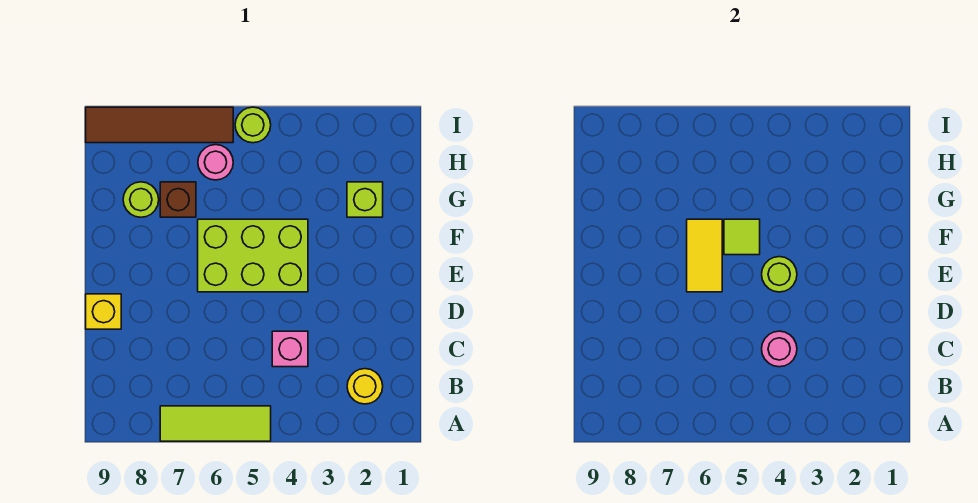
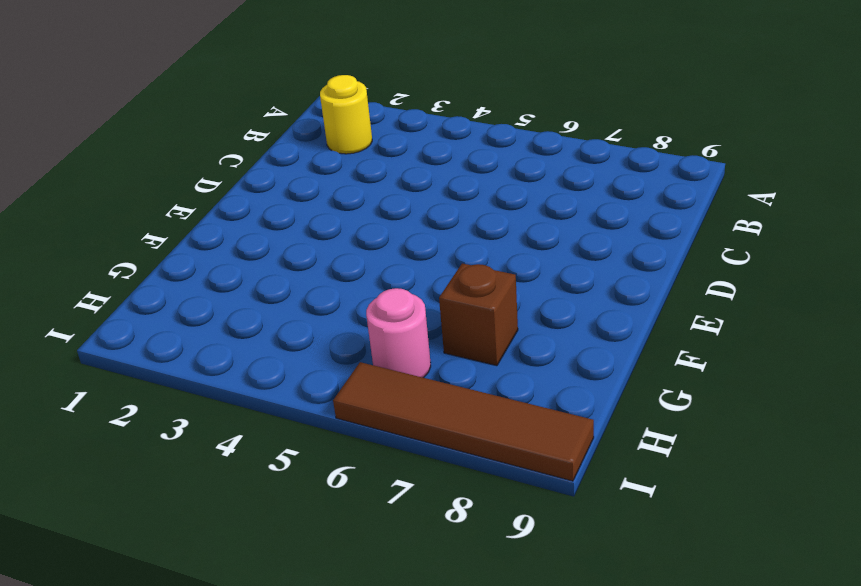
none -> lime 1x3 tile [160,406,271,441]
none -> pink 1x1 brick [272,331,308,367]
none -> yellow 1x1 brick [86,294,121,329]

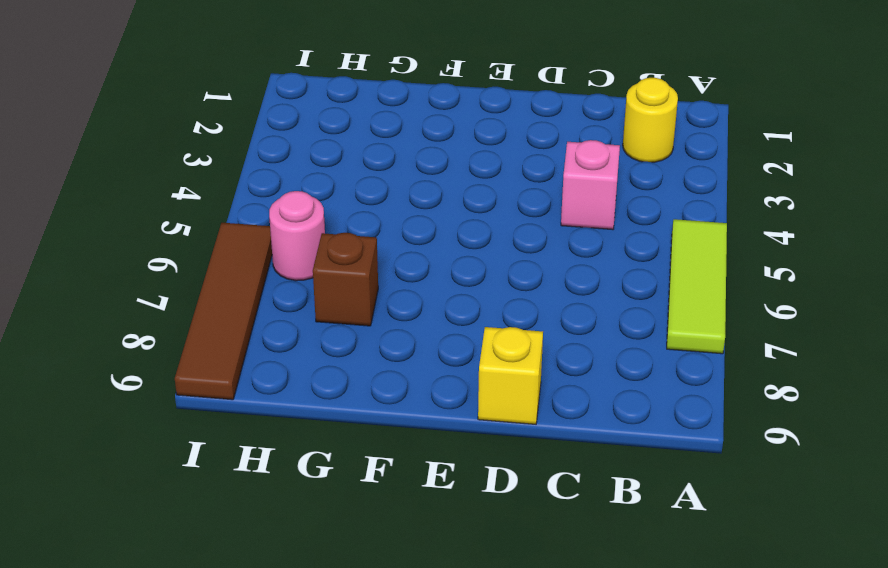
none -> lime 2x3 brick [198,219,308,292]
none -> lime 1x1 brick [347,182,383,217]
none -> lime 1x1 round brick [123,182,159,217]

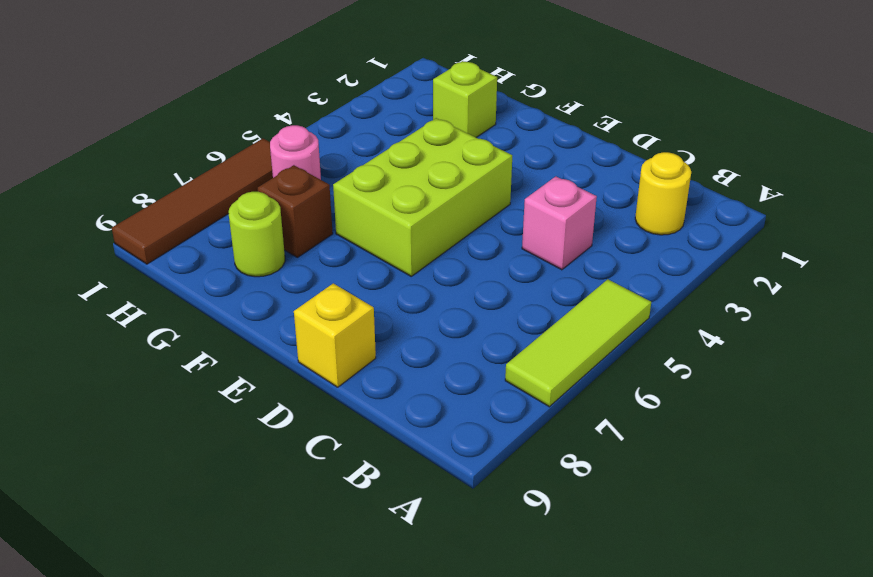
none -> lime 1x1 round brick [235,107,271,143]
none -> pink 1x1 round brick [762,331,797,367]
none -> lime 1x1 round brick [762,257,797,292]

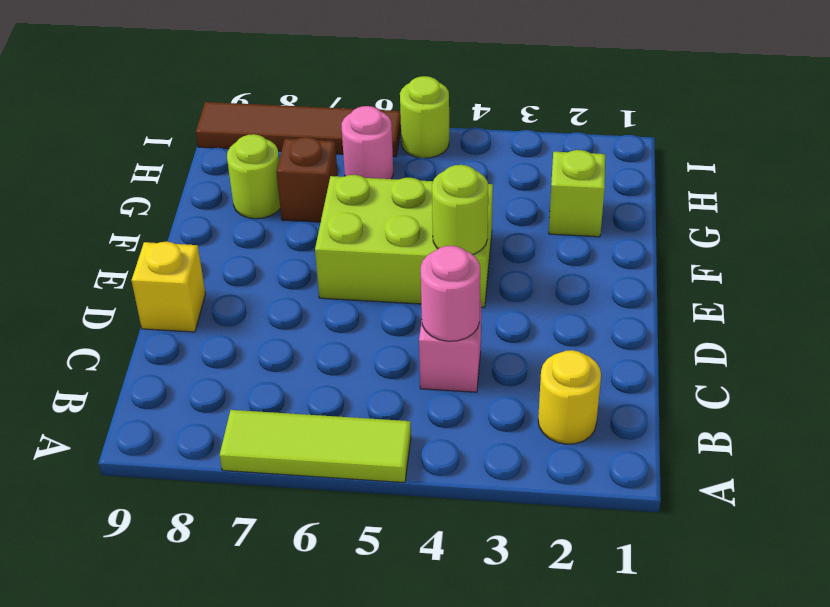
none -> yellow 1x2 tile [687,219,722,292]
none -> lime 1x1 tile [724,219,760,255]

